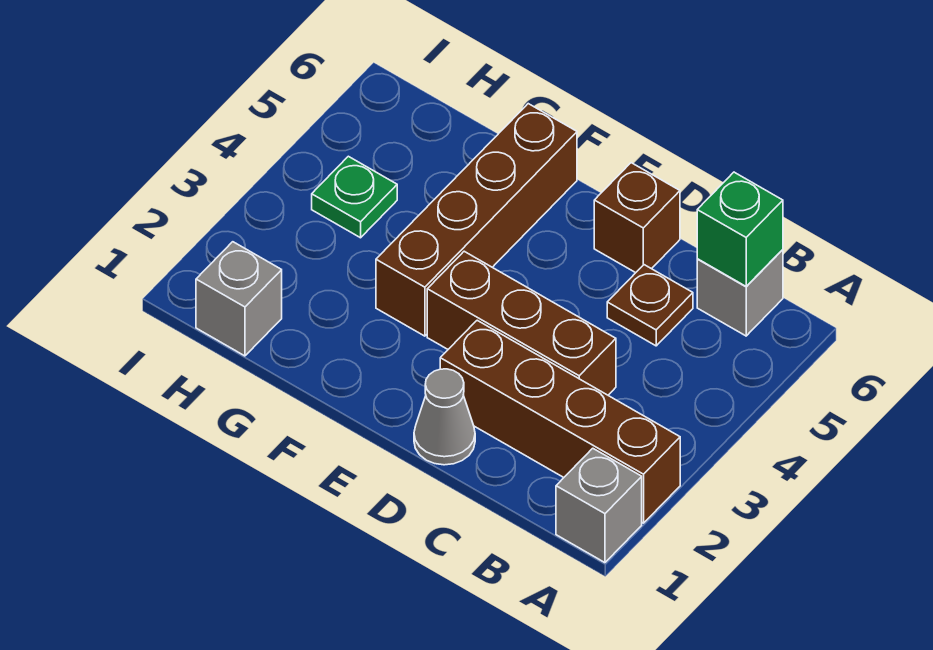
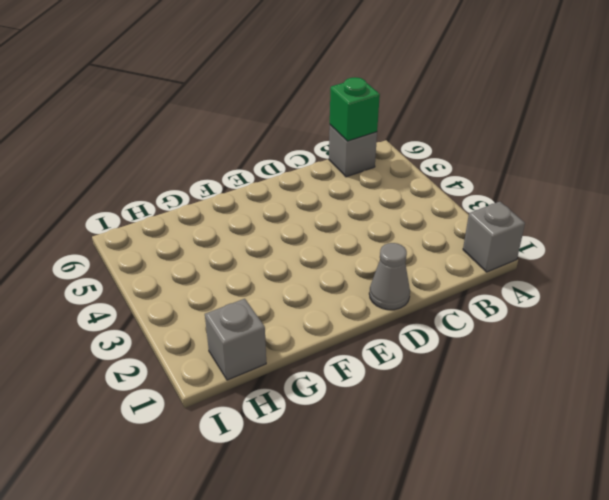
none -> brown 1x4 brick [440,320,680,523]
none -> brown 1x3 brick [427,251,616,395]

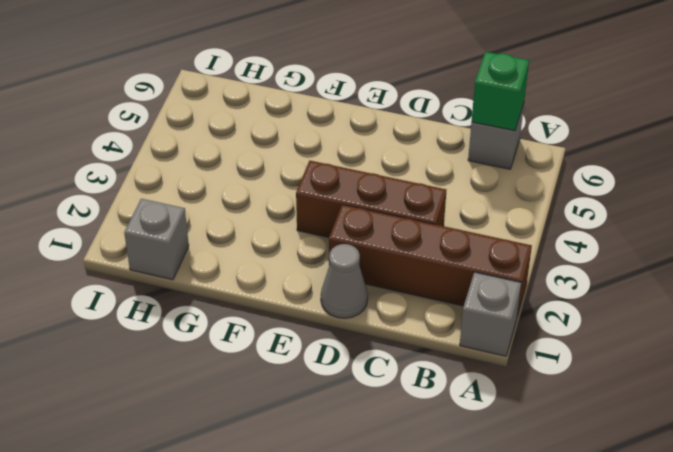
none -> brown 1x1 plate [607,265,693,346]
none -> brown 1x1 brick [594,163,680,273]

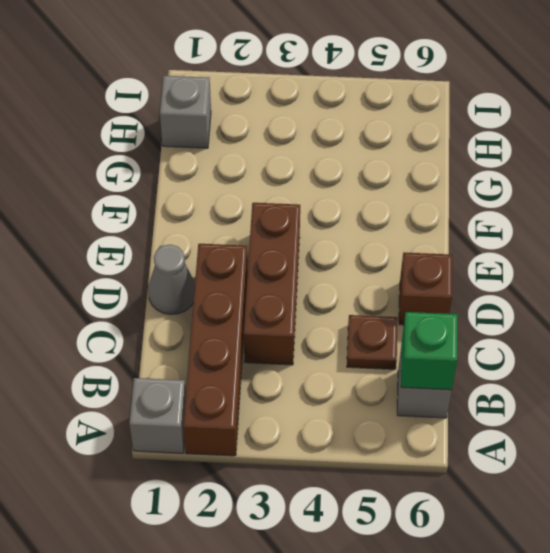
none -> brown 1x4 brick [376,104,577,336]
none -> green 1x1 plate [312,156,397,238]

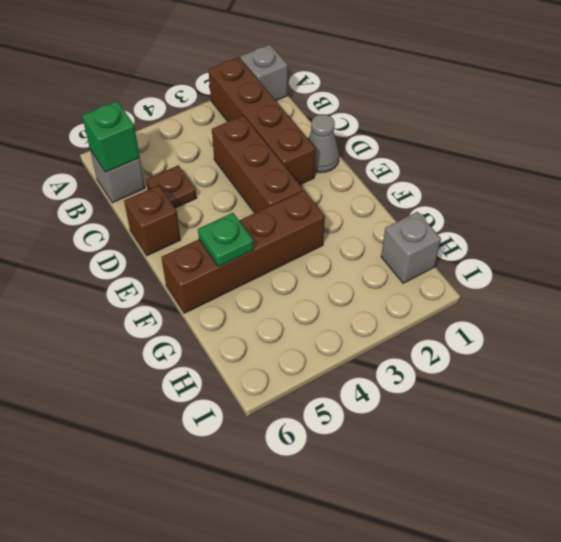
green 1x1 plate [198,213,254,267] -> green 1x1 plate moved to [312,156,397,238]

